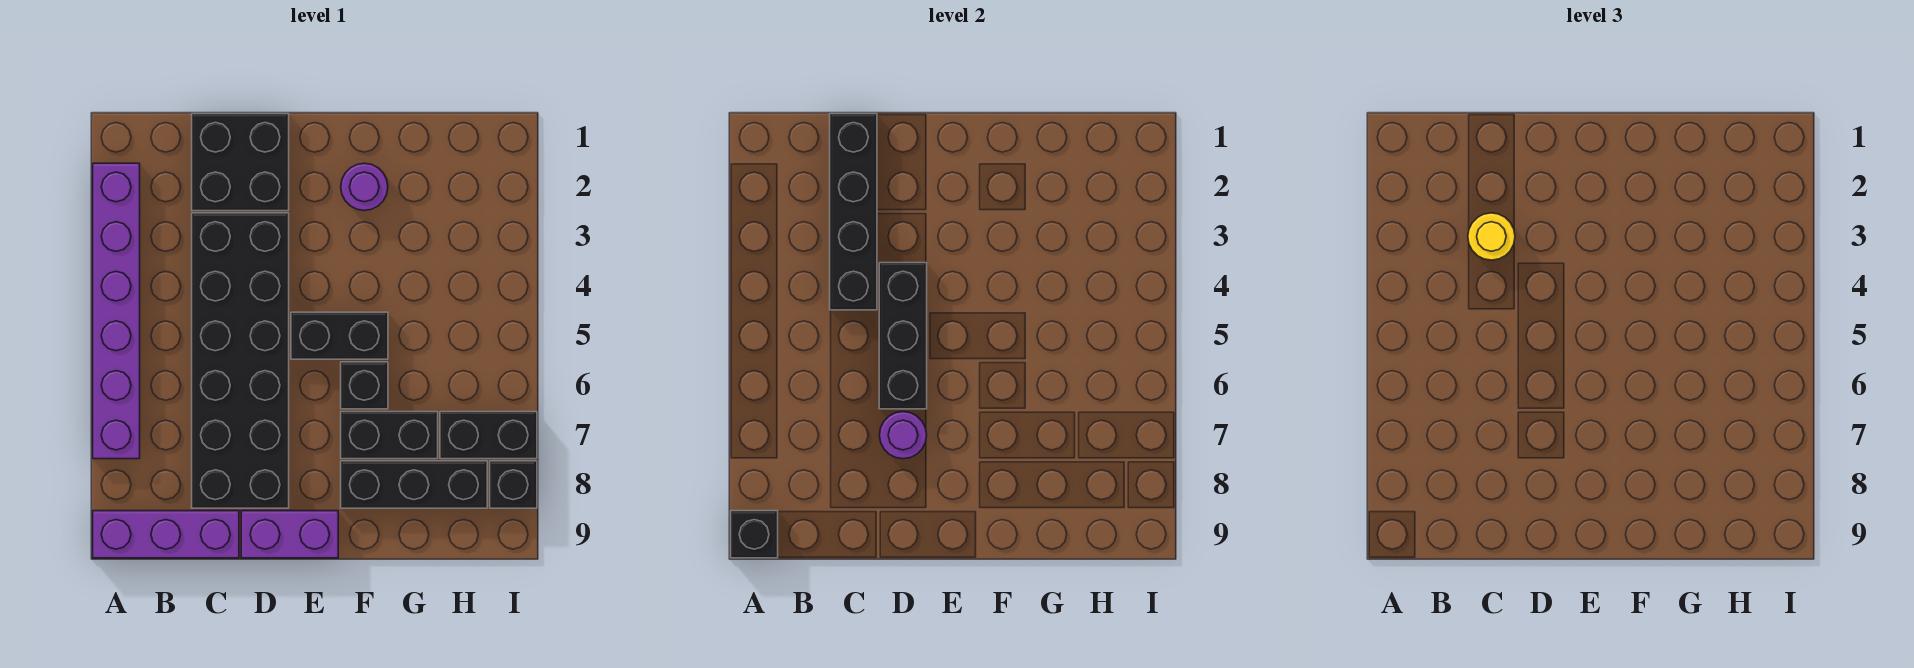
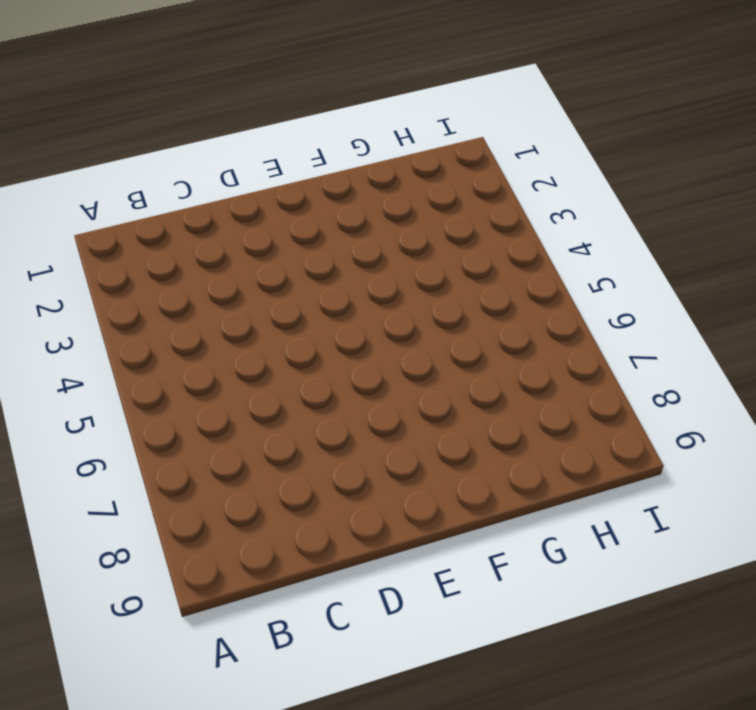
none -> purple 1x6 brick [93,163,140,459]
none -> purple 1x3 brick [93,511,239,558]
none -> black 2x2 brick [192,114,289,211]

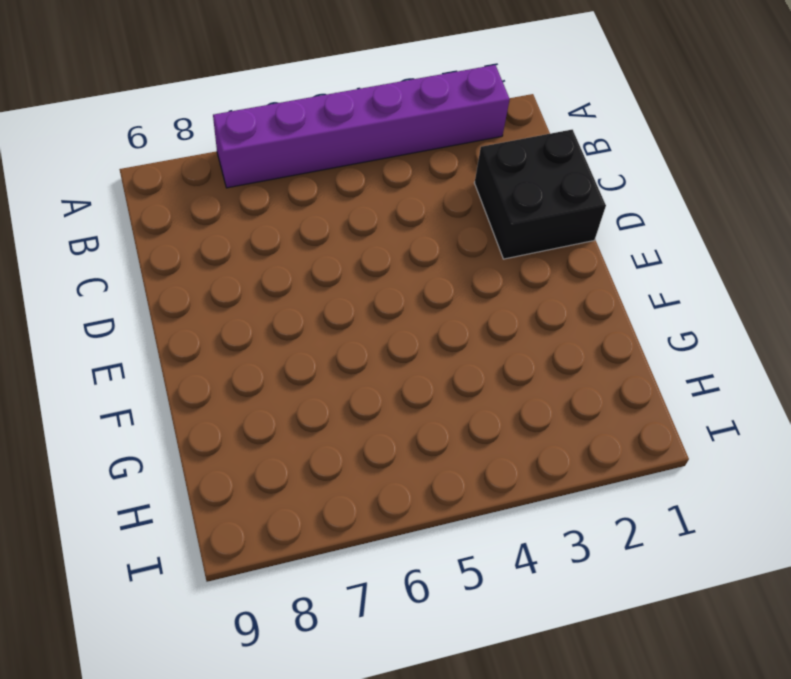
none -> purple 1x3 brick [93,511,239,558]
none -> black 2x6 brick [192,213,289,508]
none -> purple 1x2 brick [241,511,338,558]

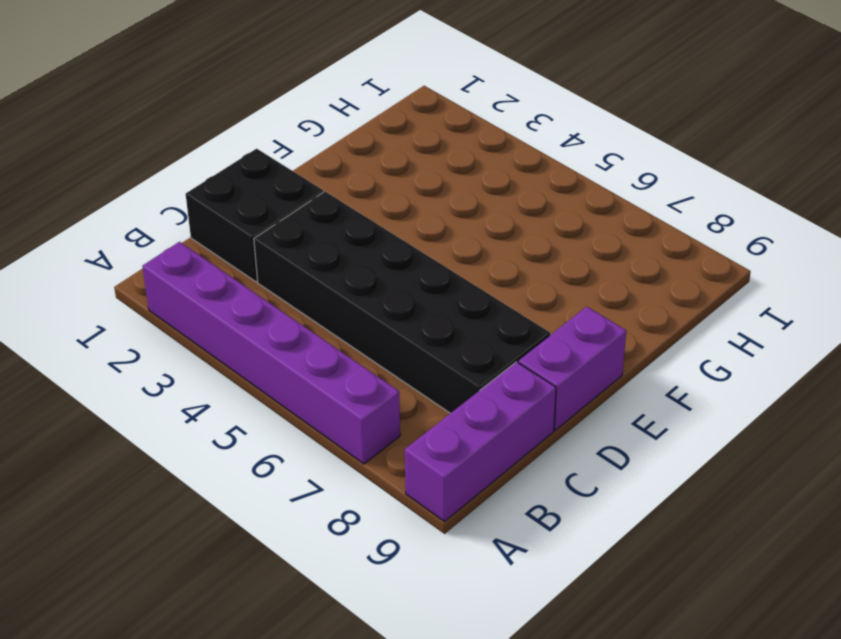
none -> black 1x2 brick [291,312,388,359]
none -> purple 1x1 round brick [341,163,388,211]
none -> black 1x1 brick [341,362,388,409]

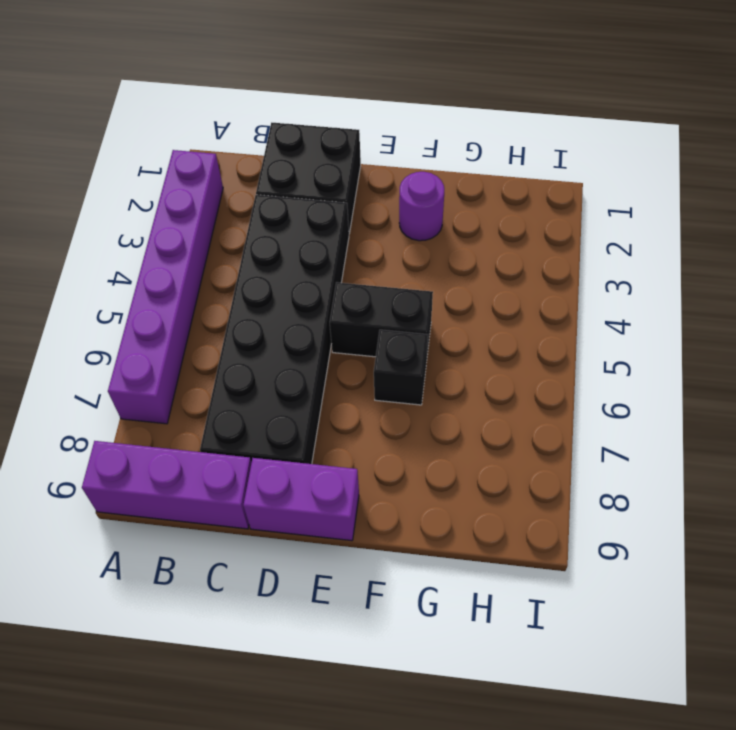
none -> black 1x2 brick [341,412,438,459]
none -> black 1x3 brick [341,461,487,508]
none -> black 1x2 brick [440,412,537,459]

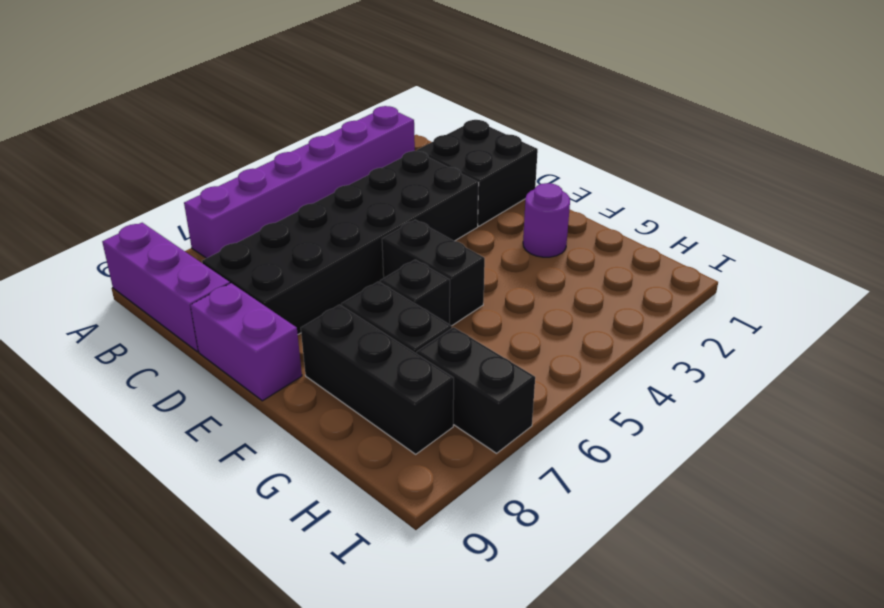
none -> black 1x1 brick [490,461,537,508]
none -> black 1x1 brick [731,511,778,558]
none -> black 1x4 brick [830,114,877,310]

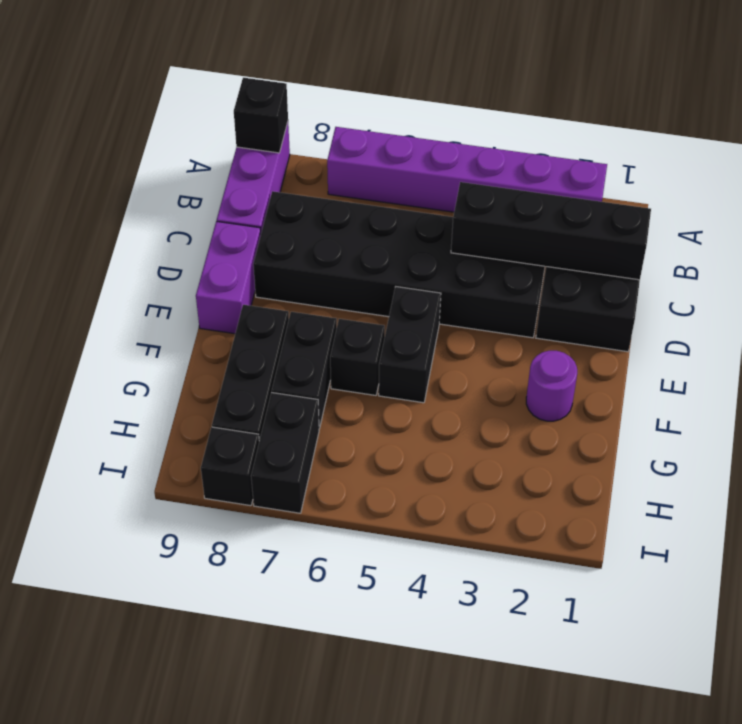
none -> black 1x3 brick [879,263,927,409]
none -> purple 1x1 round brick [880,412,927,459]
none -> yellow 1x1 round brick [1468,213,1515,260]

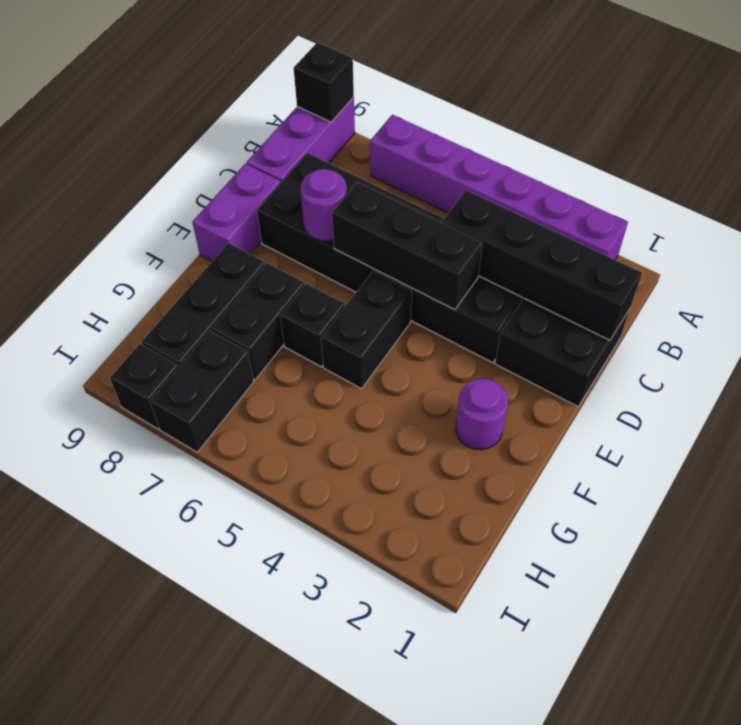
none -> yellow 1x1 round brick [1468,213,1515,260]

